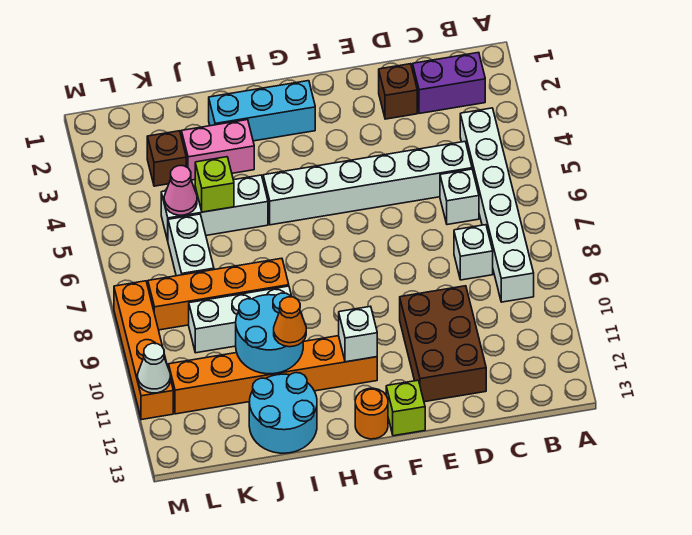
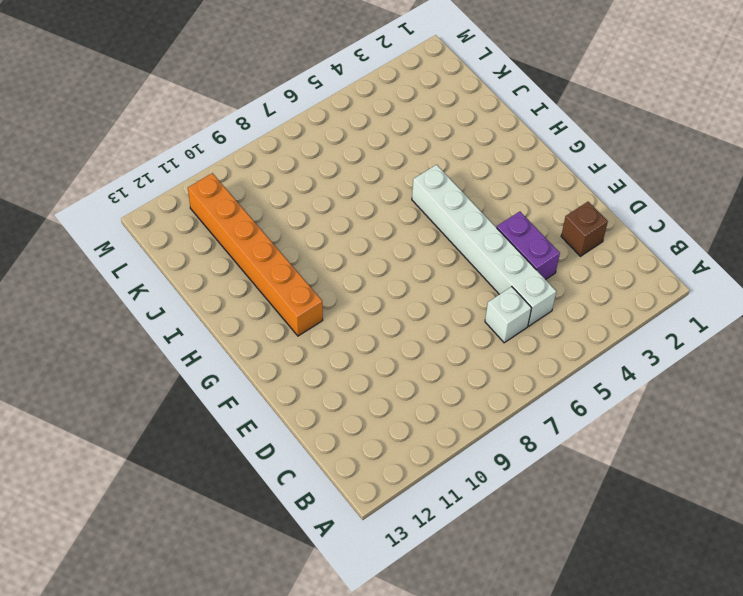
purple 1x2 brick [497,212,560,280] -> purple 1x2 brick moved to [413,53,485,114]
none -> white 1x6 brick [460,108,534,302]
none -> white 1x1 brick [454,225,493,280]
none -> brown 2x3 brick [400,286,486,402]

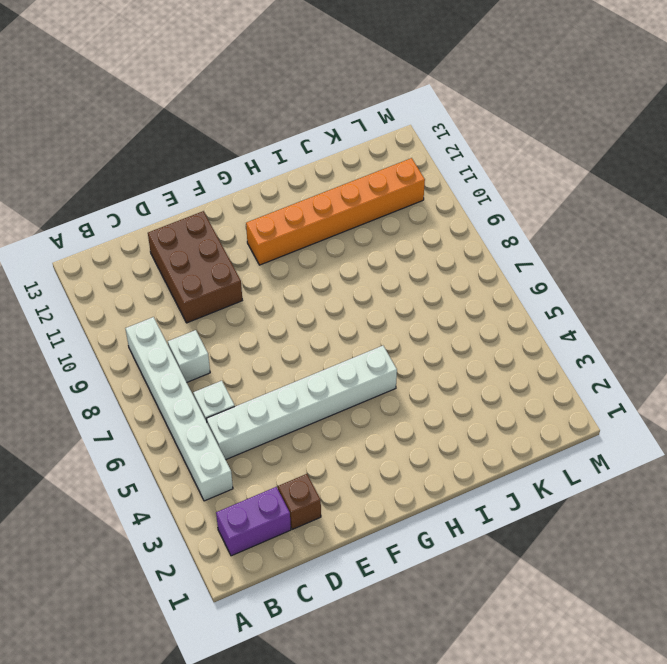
none -> lime 1x1 brick [386,380,425,436]
none -> cyan 1x3 brick [209,81,315,141]
none -> orange 1x1 round brick [355,388,388,439]

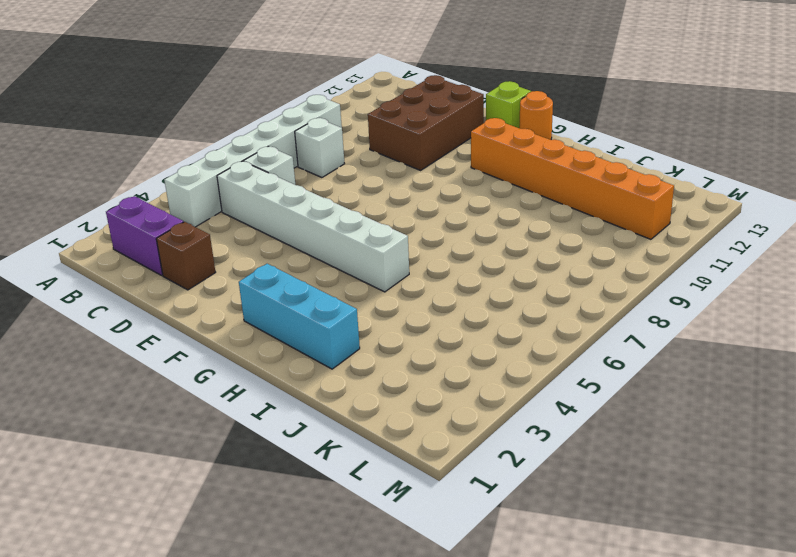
none -> pink 1x2 brick [181,120,254,180]
none -> white 1x3 brick [161,175,268,240]
none -> orange 1x4 brick [148,258,289,330]

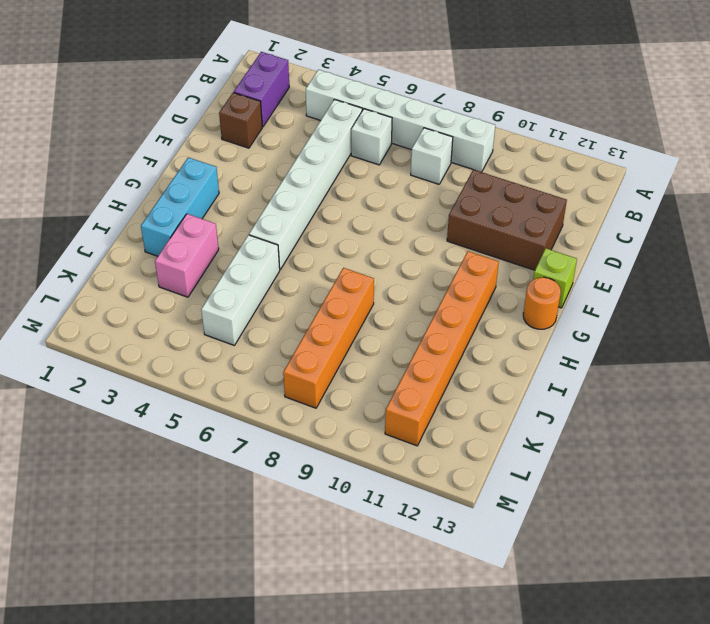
none -> white 1x3 brick [189,286,292,353]
none -> cyan 2x2 round brick [249,373,317,453]
none -> brown 1x1 brick [147,131,186,186]

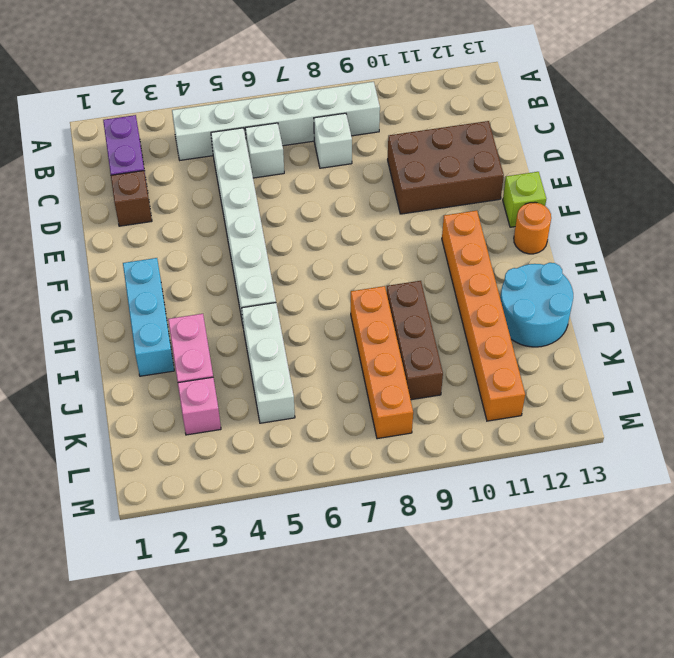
brown 1x3 brick [387,281,443,400] -> white 1x3 brick [189,286,292,353]
pink 1x1 brick [178,377,221,435] -> brown 1x1 brick [147,131,186,186]
none -> white 1x2 brick [168,214,214,276]
none -> orange 1x4 brick [114,281,173,420]
none -> white 1x1 brick [339,306,377,362]

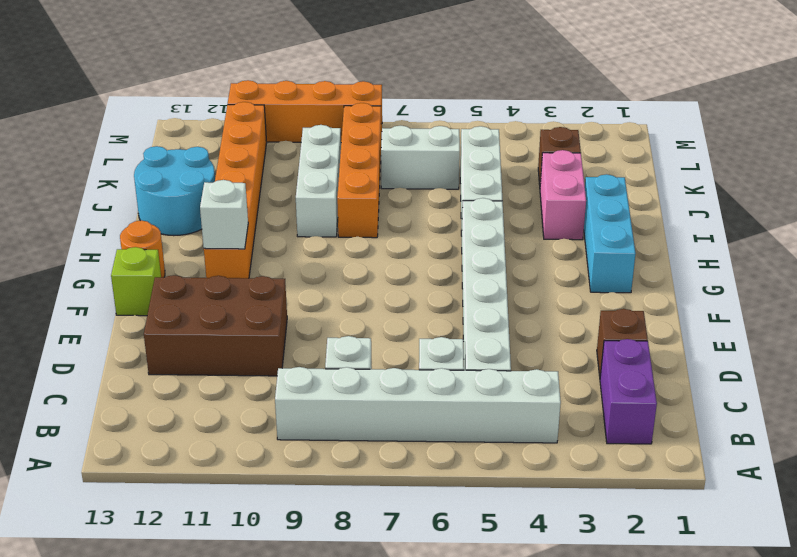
none -> cyan 2x2 round brick [236,293,303,374]
none -> lime 1x1 brick [195,157,234,212]
none -> pink 1x1 cone [164,166,197,215]

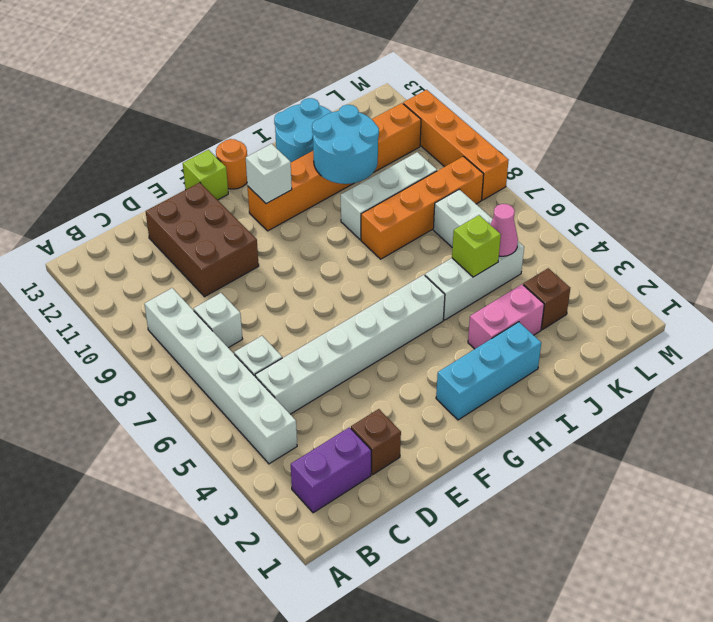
none -> white 1x1 cone [138,343,170,393]
none -> orange 1x1 cone [274,297,306,347]

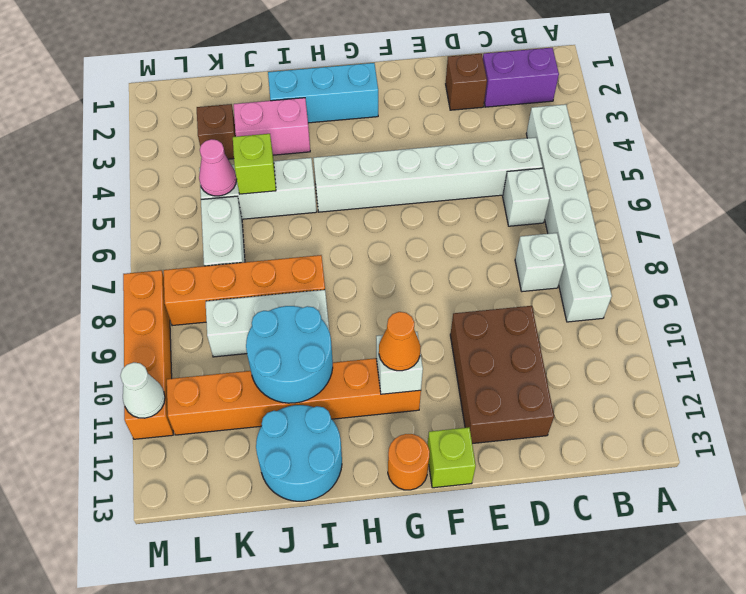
orange 1x1 cone [379,312,421,371] -> orange 1x1 cone moved to [274,297,306,347]

